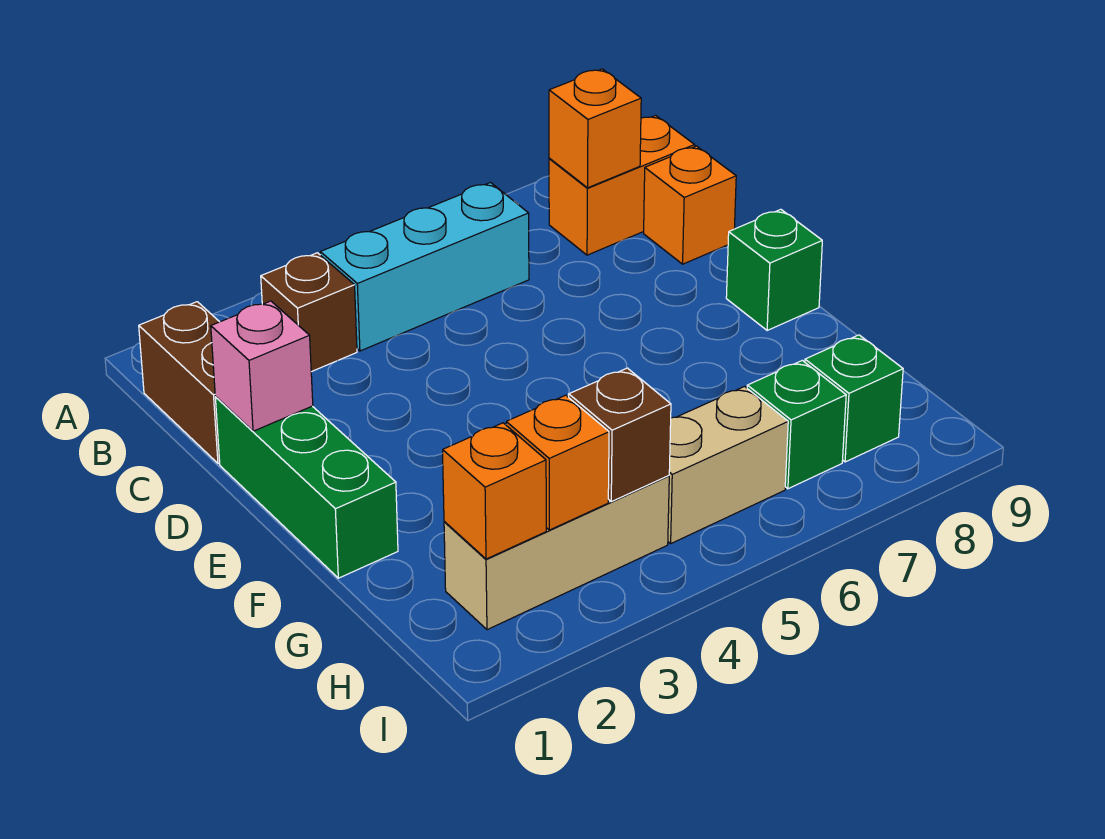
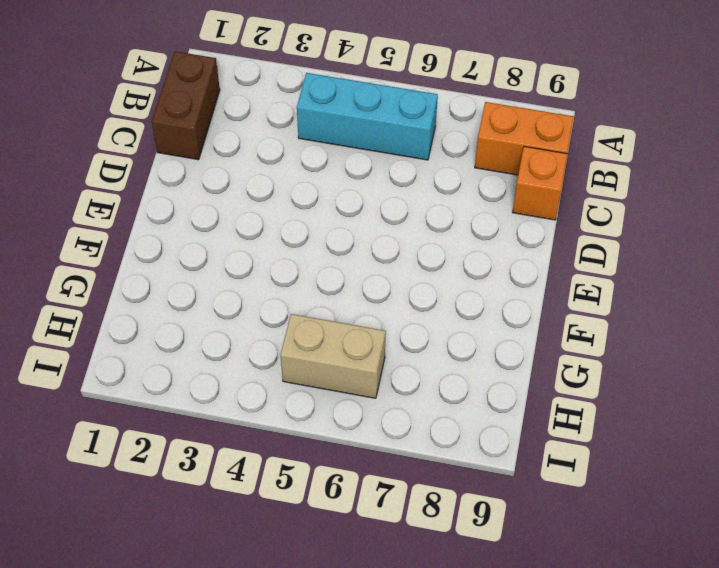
none -> brown 1x1 brick [261,253,357,372]
none -> green 1x3 brick [215,397,398,578]
none -> green 1x1 brick [726,209,822,331]

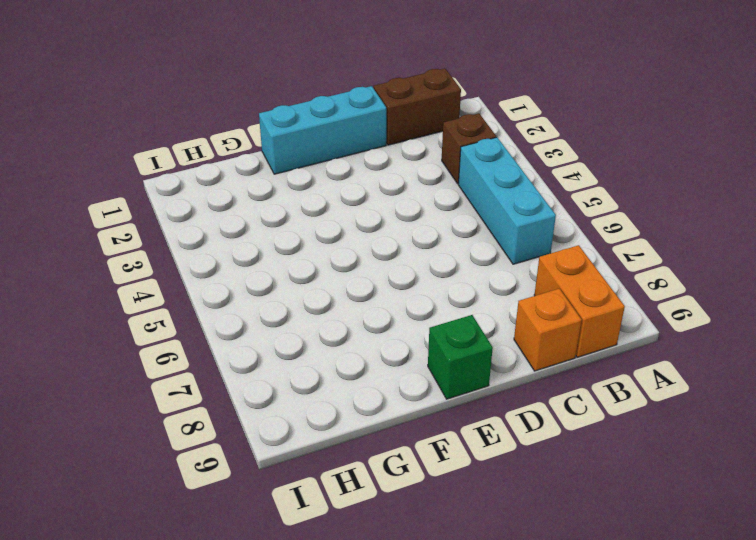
cyan 1x3 brick [259,86,386,174] -> green 1x3 brick [215,397,398,578]
none -> tan 1x3 brick [444,476,669,630]
none -> tan 1x2 brick [668,386,788,543]
none -> green 1x1 brick [747,360,846,489]

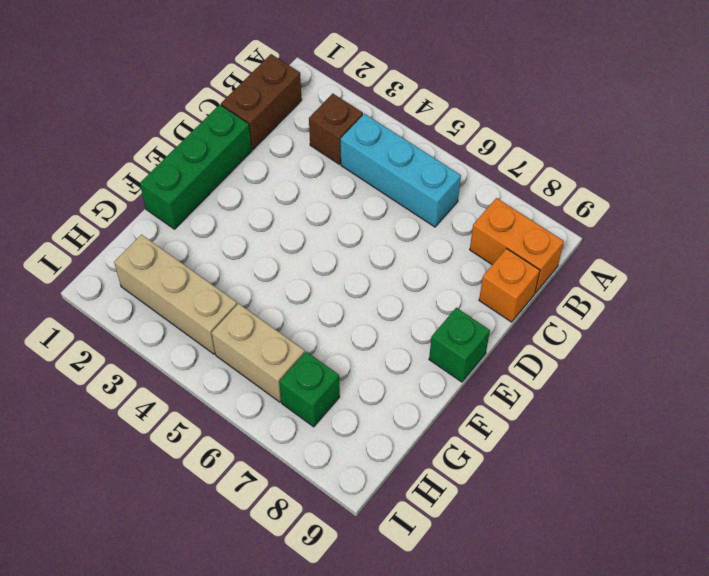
none -> green 1x1 brick [805,335,903,462]
none -> orange 1x1 brick [549,69,641,188]
none -> pink 1x1 brick [211,301,313,431]

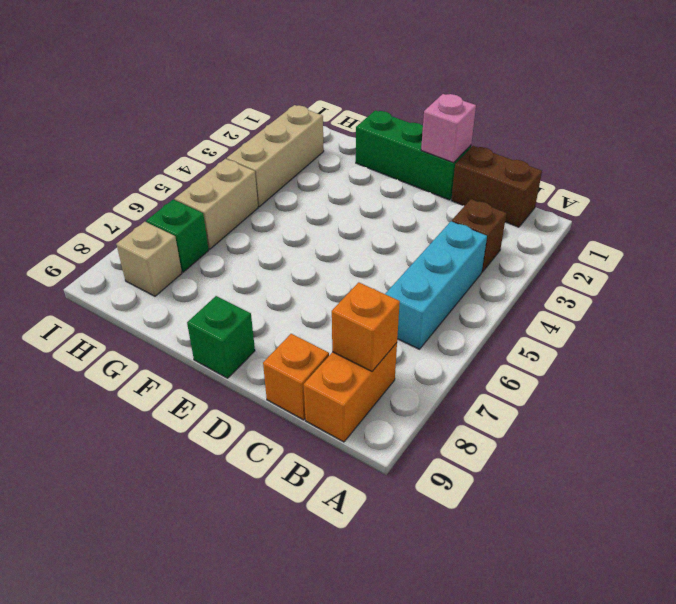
tan 1x1 brick [116,222,182,296] -> green 1x1 brick [805,335,903,462]
none -> orange 1x1 brick [443,423,546,559]
none -> orange 1x1 brick [506,395,609,530]
none -> brown 1x1 brick [569,368,671,502]

